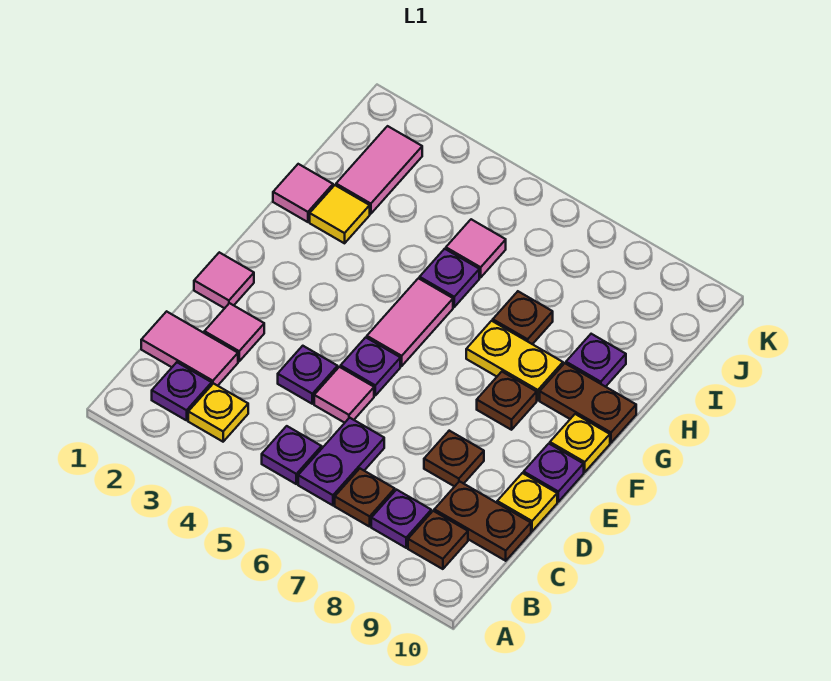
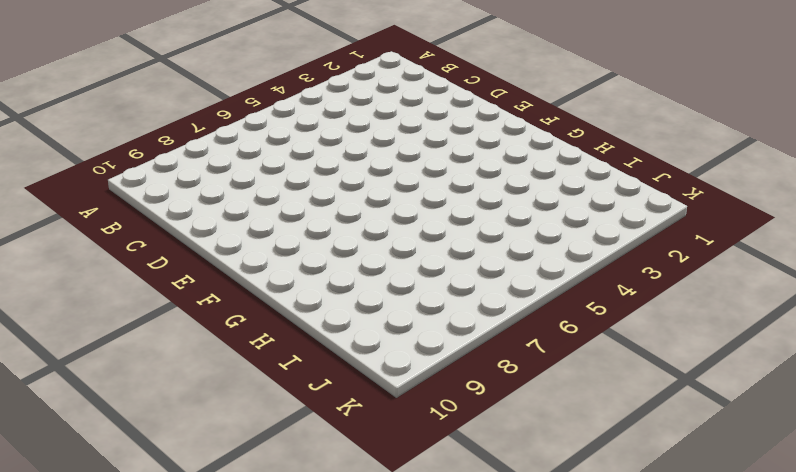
none -> purple 1x1 plate [152,362,212,420]
none -> yellow 1x1 plate [188,384,248,442]
none -> purple 1x1 plate [262,426,322,484]

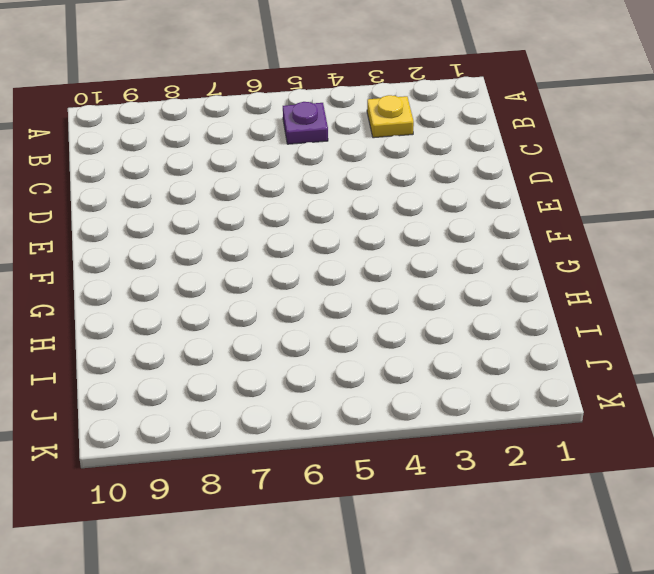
none -> purple 1x1 plate [152,362,212,420]
none -> purple 1x2 plate [298,418,384,505]
none -> brown 1x1 plate [335,469,395,527]

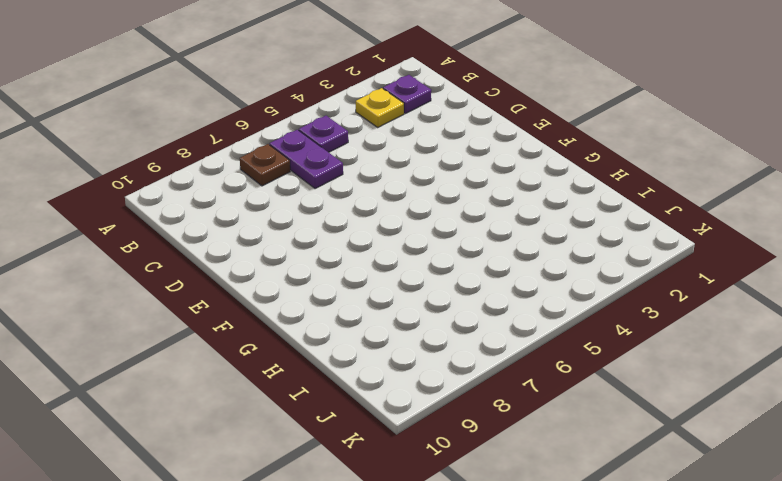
none -> purple 1x1 plate [371,490,431,548]
none -> brown 1x1 plate [408,511,468,569]
none -> pink 1x2 tile [141,311,238,386]

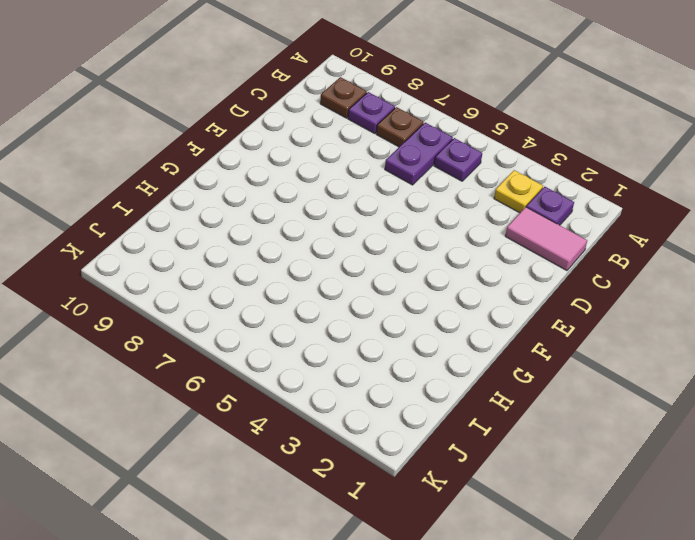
none -> brown 1x2 plate [434,481,531,561]
none -> pink 1x1 tile [204,303,264,361]
none -> purple 1x1 plate [278,346,338,404]

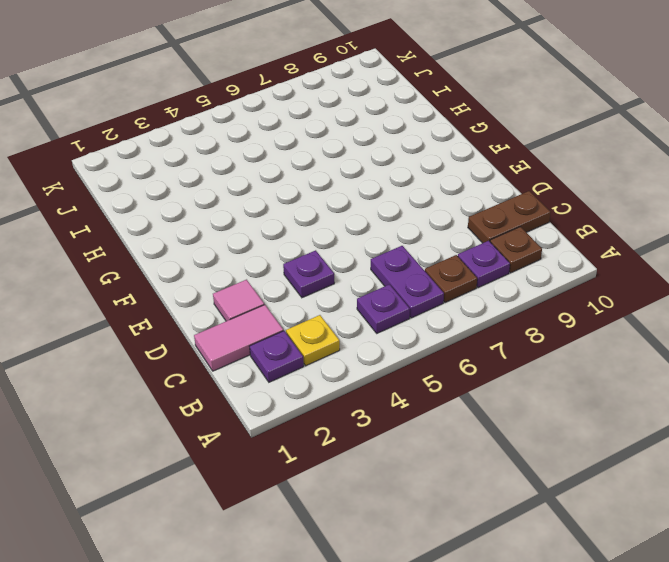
none -> pink 1x1 tile [314,367,374,423]
none -> brown 1x1 plate [424,431,484,487]
none -> yellow 1x1 plate [497,473,557,531]

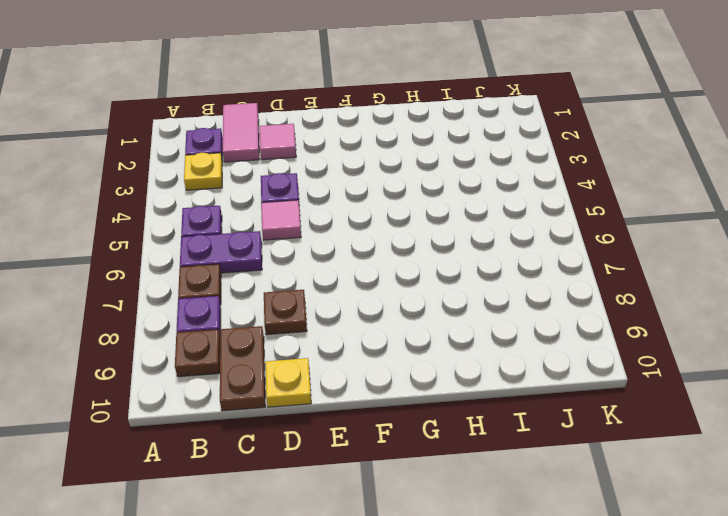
none -> pink 1x1 tile [194,252,254,308]
none -> purple 1x1 plate [341,337,400,395]
none -> purple 1x1 plate [524,444,584,502]

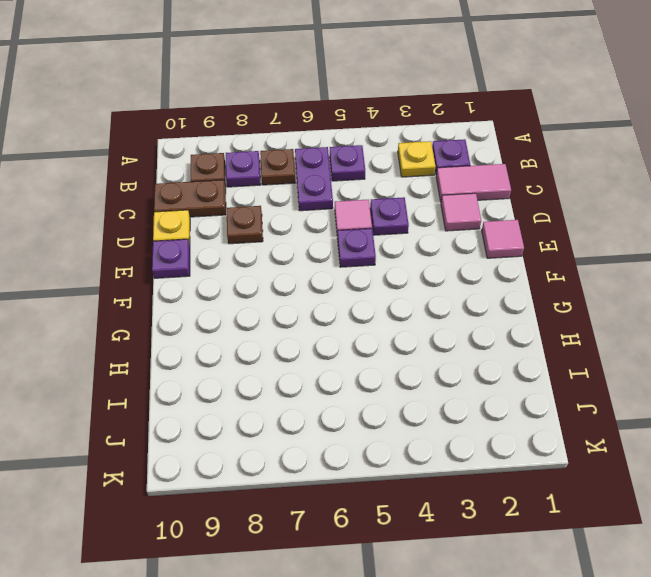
none -> pink 1x2 tile [367,278,453,366]
none -> brown 1x1 plate [477,372,537,430]
none -> yellow 1x1 plate [550,414,610,472]

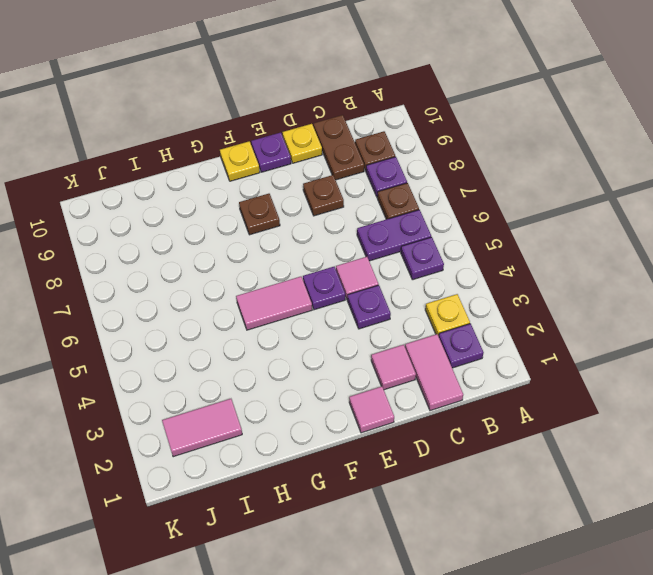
none -> yellow 1x2 plate [466,321,563,400]
none -> brown 1x2 plate [540,363,636,443]
none -> pink 1x1 tile [273,164,333,222]

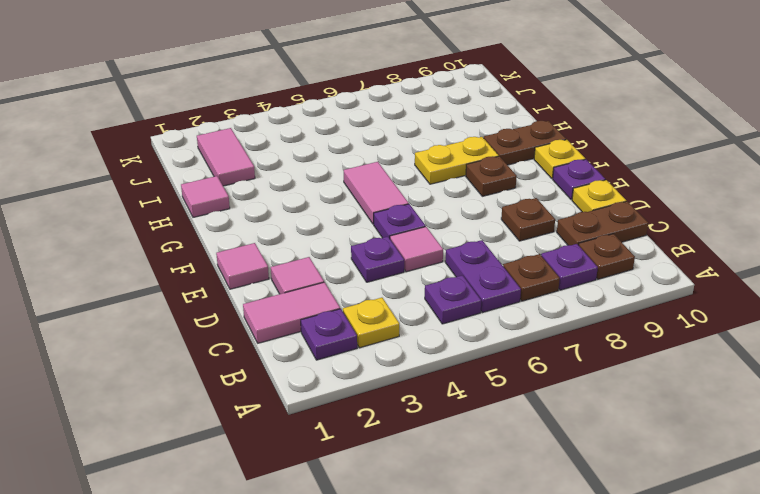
none -> yellow 1x1 tile [310,185,370,243]
none -> purple 1x1 plate [420,249,479,307]
none -> brown 1x1 plate [493,291,553,344]

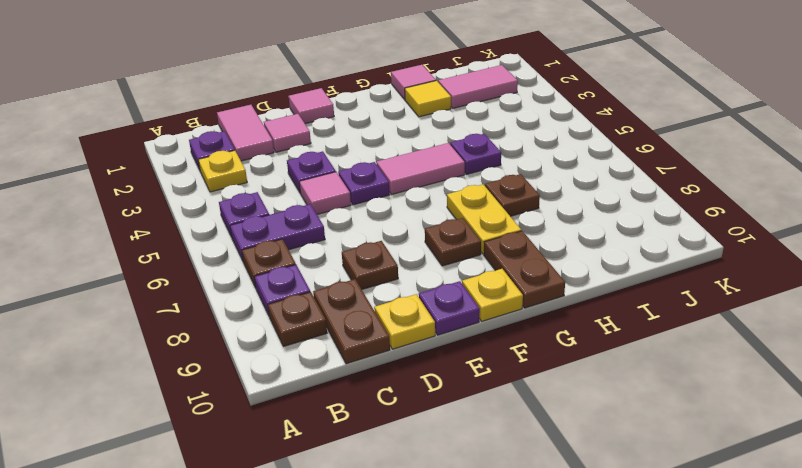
none -> purple 1x1 plate [566,334,626,387]
none -> pink 1x1 tile [446,219,506,277]

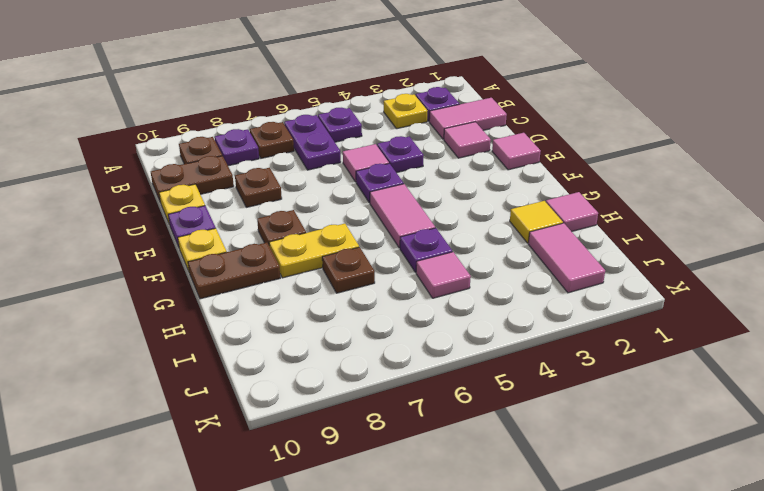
none -> purple 1x1 plate [566,334,626,387]

